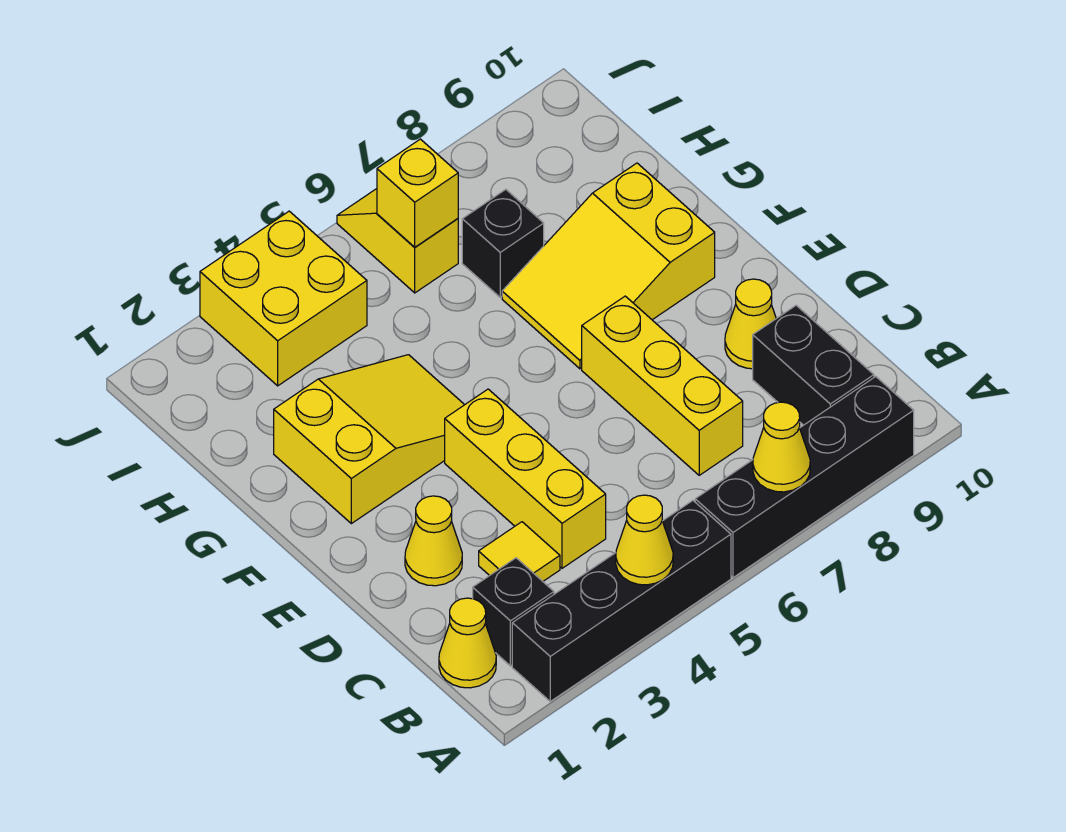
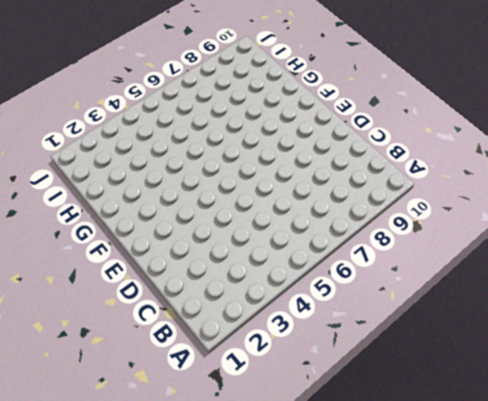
none -> black 1x4 brick [512,501,731,701]
none -> black 1x4 brick [695,377,914,578]
none -> yellow 1x1 cone [439,598,496,688]

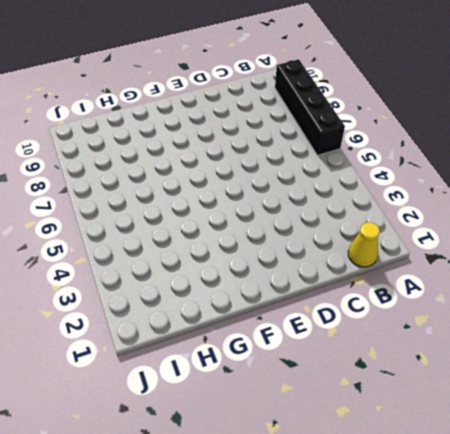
none -> black 1x4 brick [512,501,731,701]
none -> black 1x1 brick [473,558,554,666]
none -> black 1x2 brick [753,305,874,425]

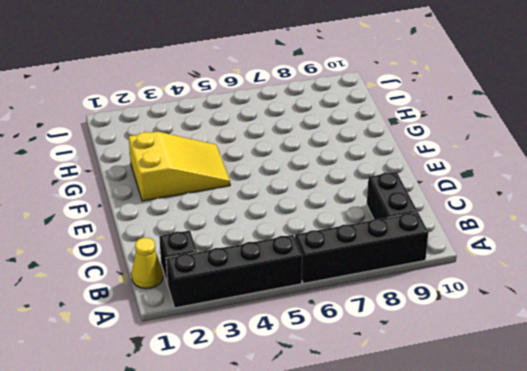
none -> yellow 1x1 tile [479,522,560,581]
none -> yellow 1x3 brick [445,389,606,568]
none -> yellow 1x3 brick [582,296,743,475]

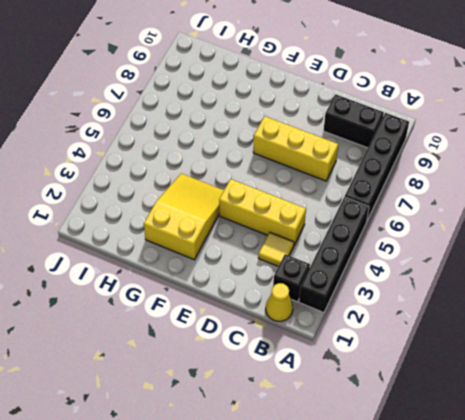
none -> yellow 1x1 cone [405,496,462,586]
none -> yellow 1x1 cone [725,279,776,369]
none -> yellow 2x3 slope [502,163,715,369]

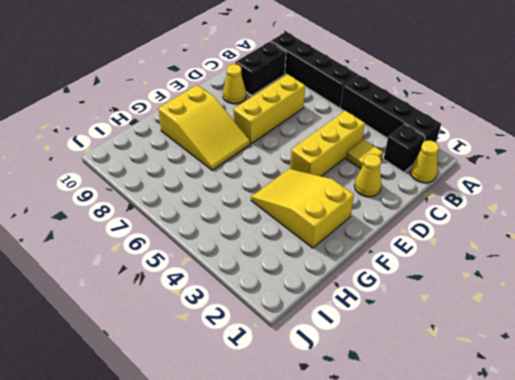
none -> black 1x1 brick [462,189,544,297]
none -> yellow 2x2 brick [200,211,367,386]
none -> yellow 1x2 slope [337,189,458,293]

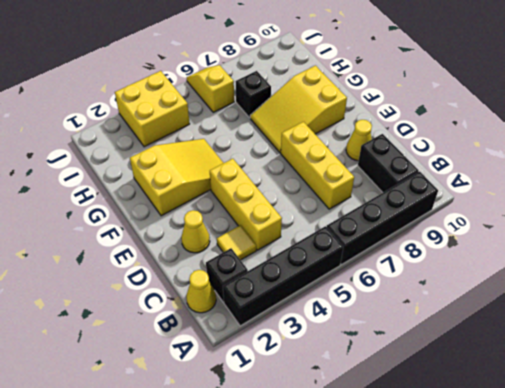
none -> yellow 1x1 cone [616,495,673,585]
none -> yellow 1x1 cone [753,402,810,492]
none -> yellow 1x1 brick [377,139,458,247]

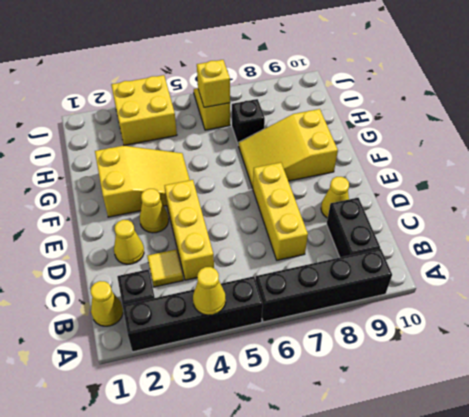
yellow 1x1 cone [140,189,169,233] -> yellow 1x1 cone moved to [753,402,810,492]

